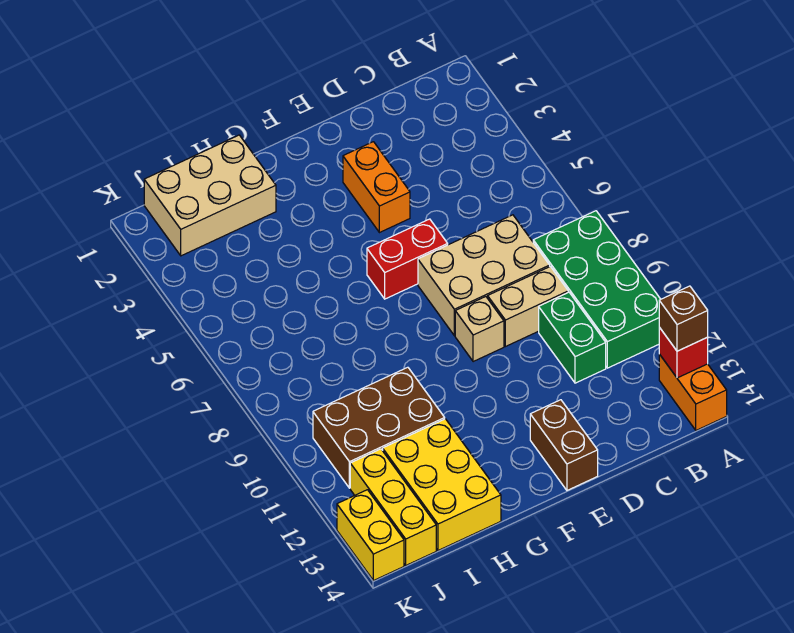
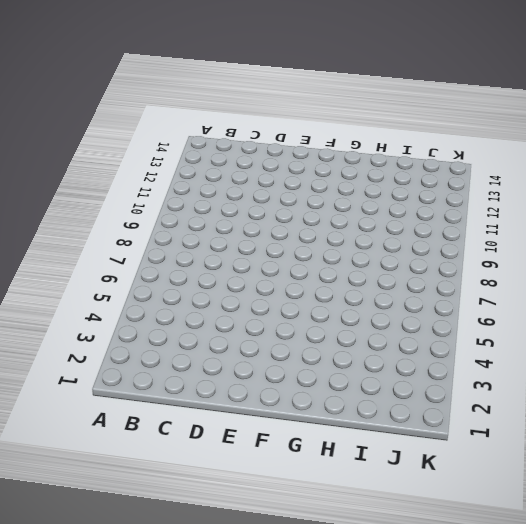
none -> green 2x4 brick [533,211,661,368]
none -> orange 1x2 brick [659,354,727,430]
none -> tan 2x3 brick [418,215,550,336]

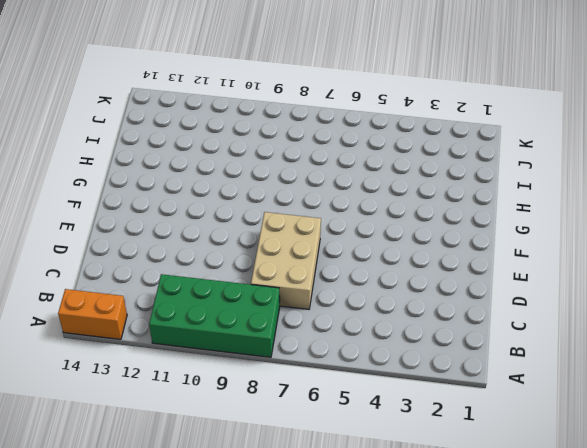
none -> tan 1x2 brick [488,266,568,347]
none -> green 1x2 brick [539,292,606,383]
none -> orange 1x2 brick [343,142,410,233]

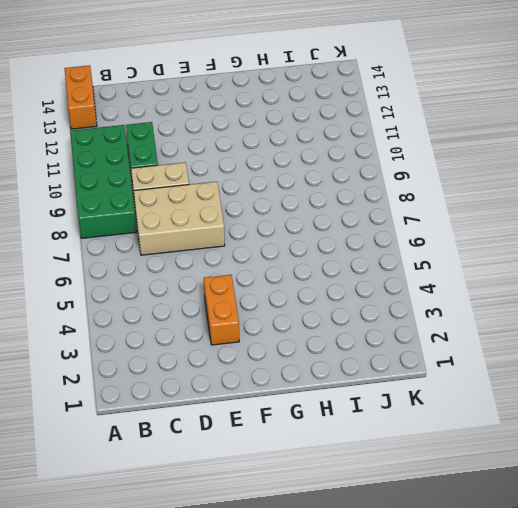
none -> red 1x2 brick [367,219,448,299]
none -> tan 1x1 brick [455,297,504,362]
none -> brown 1x2 brick [530,400,598,490]

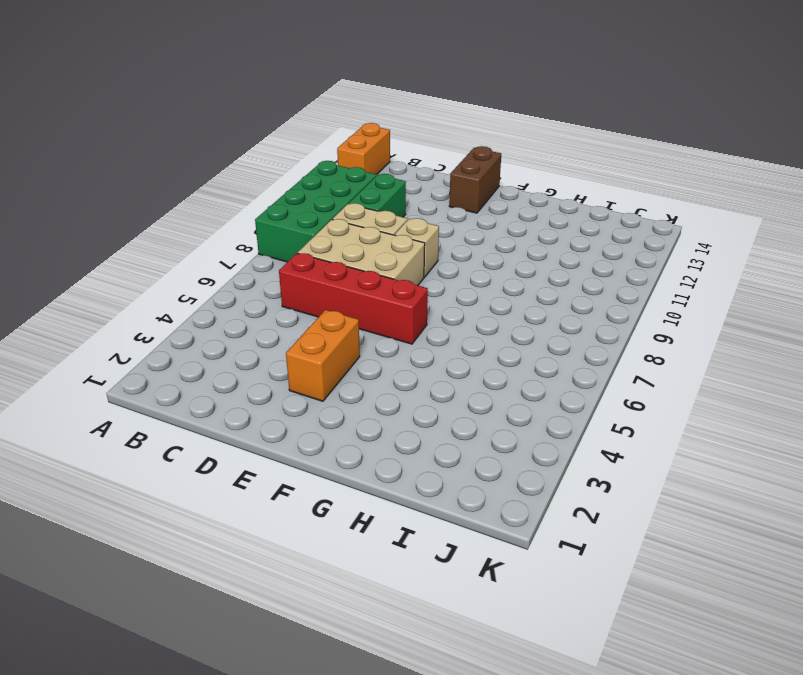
red 1x4 brick [279,253,428,344] -> red 1x2 brick [367,219,448,299]
none -> tan 2x3 brick [144,135,276,256]
none -> brown 2x3 brick [313,367,445,488]
none -> yellow 2x3 brick [383,419,501,550]

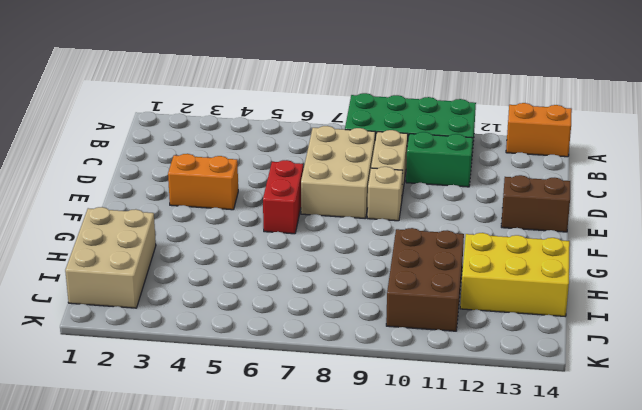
none -> yellow 1x3 brick [350,449,436,565]
none -> yellow 1x2 brick [337,490,404,581]
none -> red 1x1 brick [659,327,708,378]

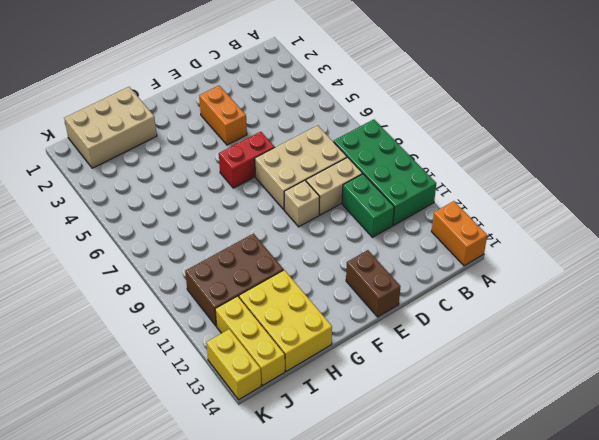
none -> red 1x1 brick [659,327,708,378]
none -> brown 1x1 brick [659,286,708,351]

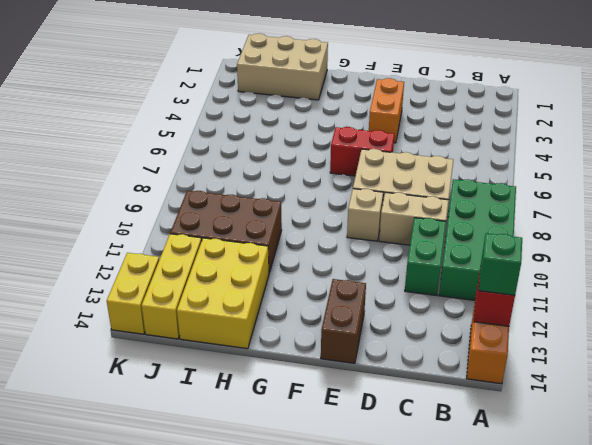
green 1x1 brick [479,233,522,295] -> brown 1x1 brick [659,286,708,351]

